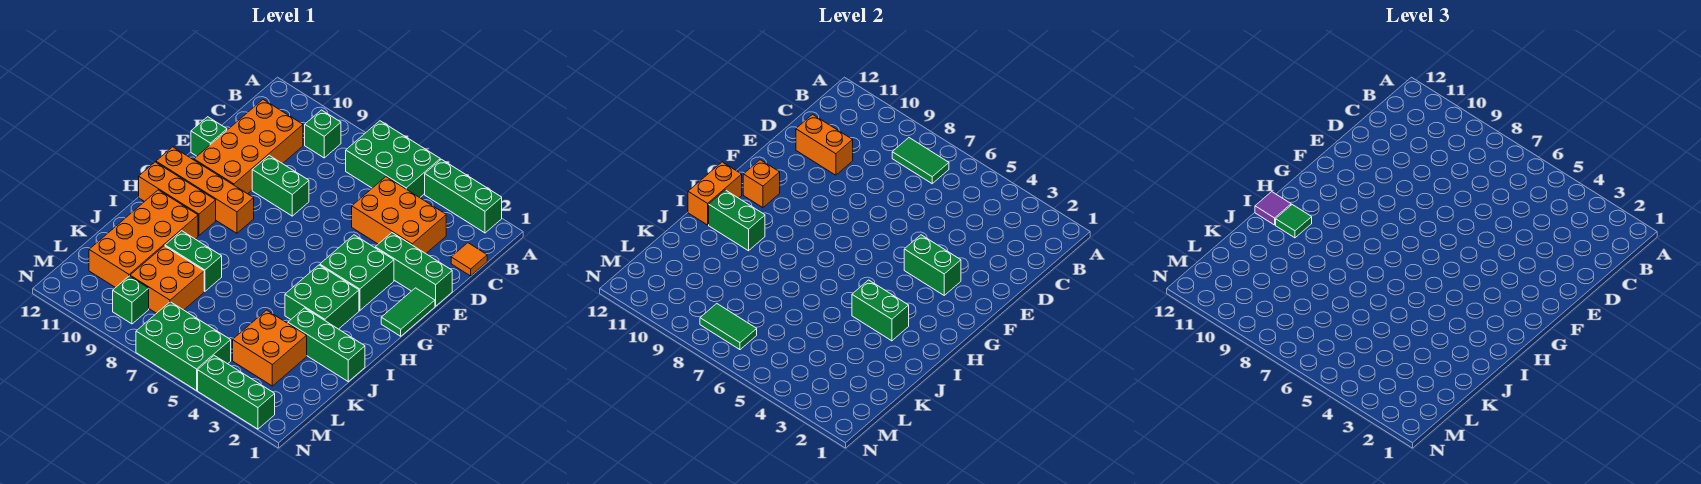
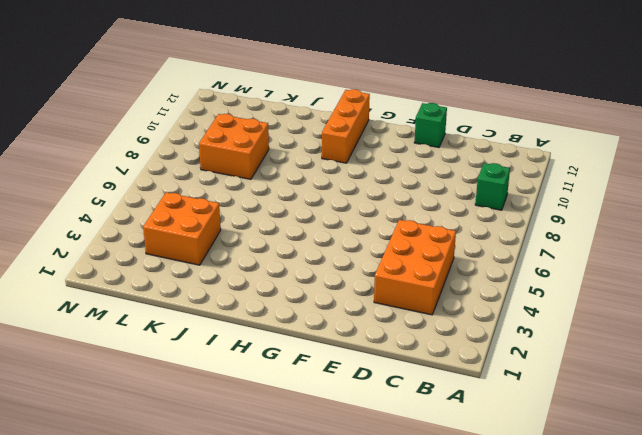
none -> green 1x3 brick [425,159,502,233]
none -> green 2x3 brick [346,121,440,198]
none -> orange 1x1 tile [451,243,487,276]
none -> orange 2x4 brick [194,100,303,194]

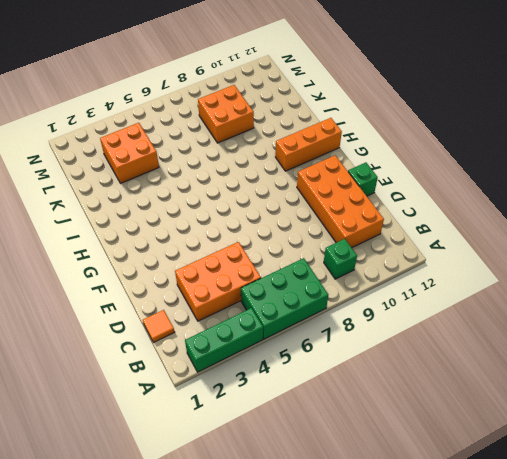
none -> green 1x3 brick [375,233,452,306]
none -> green 1x2 brick [252,155,309,216]
none -> green 1x2 tile [381,288,435,336]
none -> green 2x2 brick [320,235,394,311]

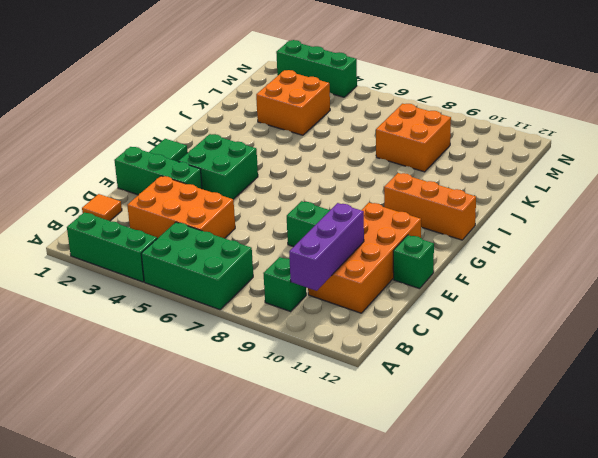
purple 1x3 brick [289,203,364,291] -> orange 1x2 brick [796,115,853,175]
none -> orange 1x4 brick [156,147,254,233]
none -> green 2x2 brick [285,265,359,329]
none -> orange 2x4 brick [89,190,198,288]
none -> green 1x3 brick [288,308,365,381]

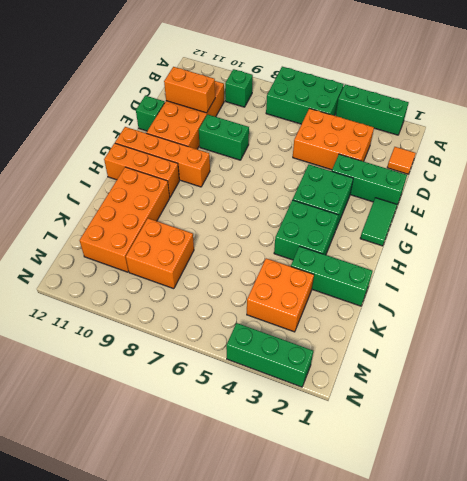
none -> green 1x2 brick [165,231,222,291]
none -> green 2x3 brick [136,302,231,390]
none -> green 1x1 brick [113,276,149,324]
none -> green 1x2 tile [892,138,949,184]

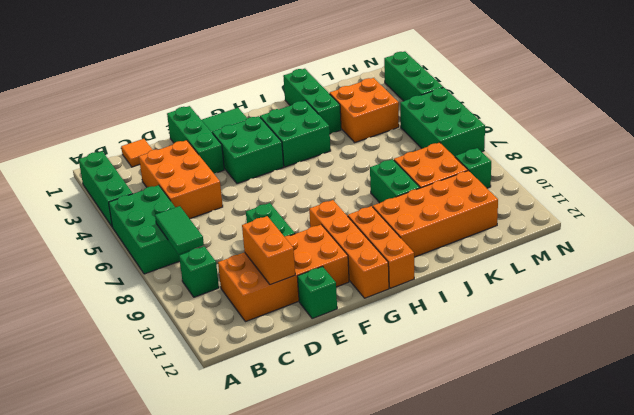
none -> green 1x2 brick [904,235,961,295]
none -> orange 1x1 brick [743,160,780,208]
none -> orange 1x2 brick [688,162,742,225]
none -> green 1x2 brick [852,280,909,341]

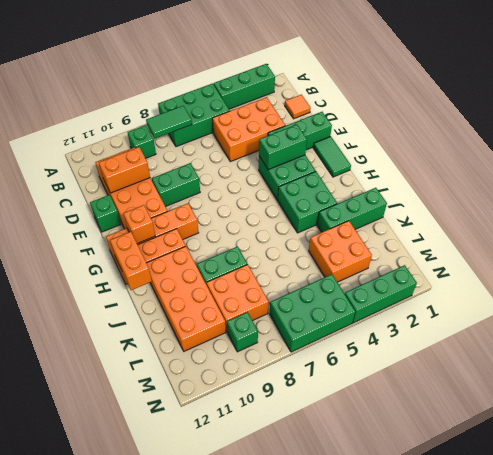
none -> green 1x2 brick [852,280,909,341]
none -> green 1x2 brick [709,190,765,251]
none -> green 1x2 tile [700,304,757,350]
none -> green 1x1 tile [1276,205,1312,238]

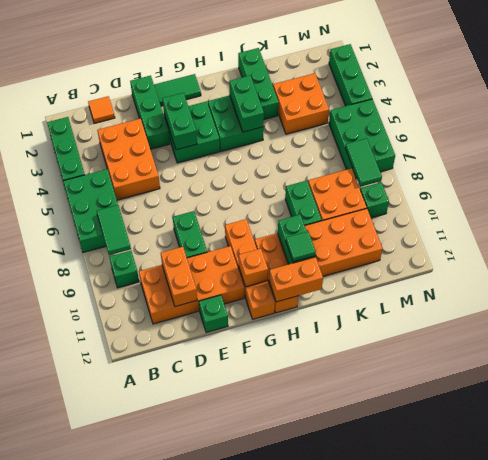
none -> purple 1x1 tile [1255,192,1291,225]

